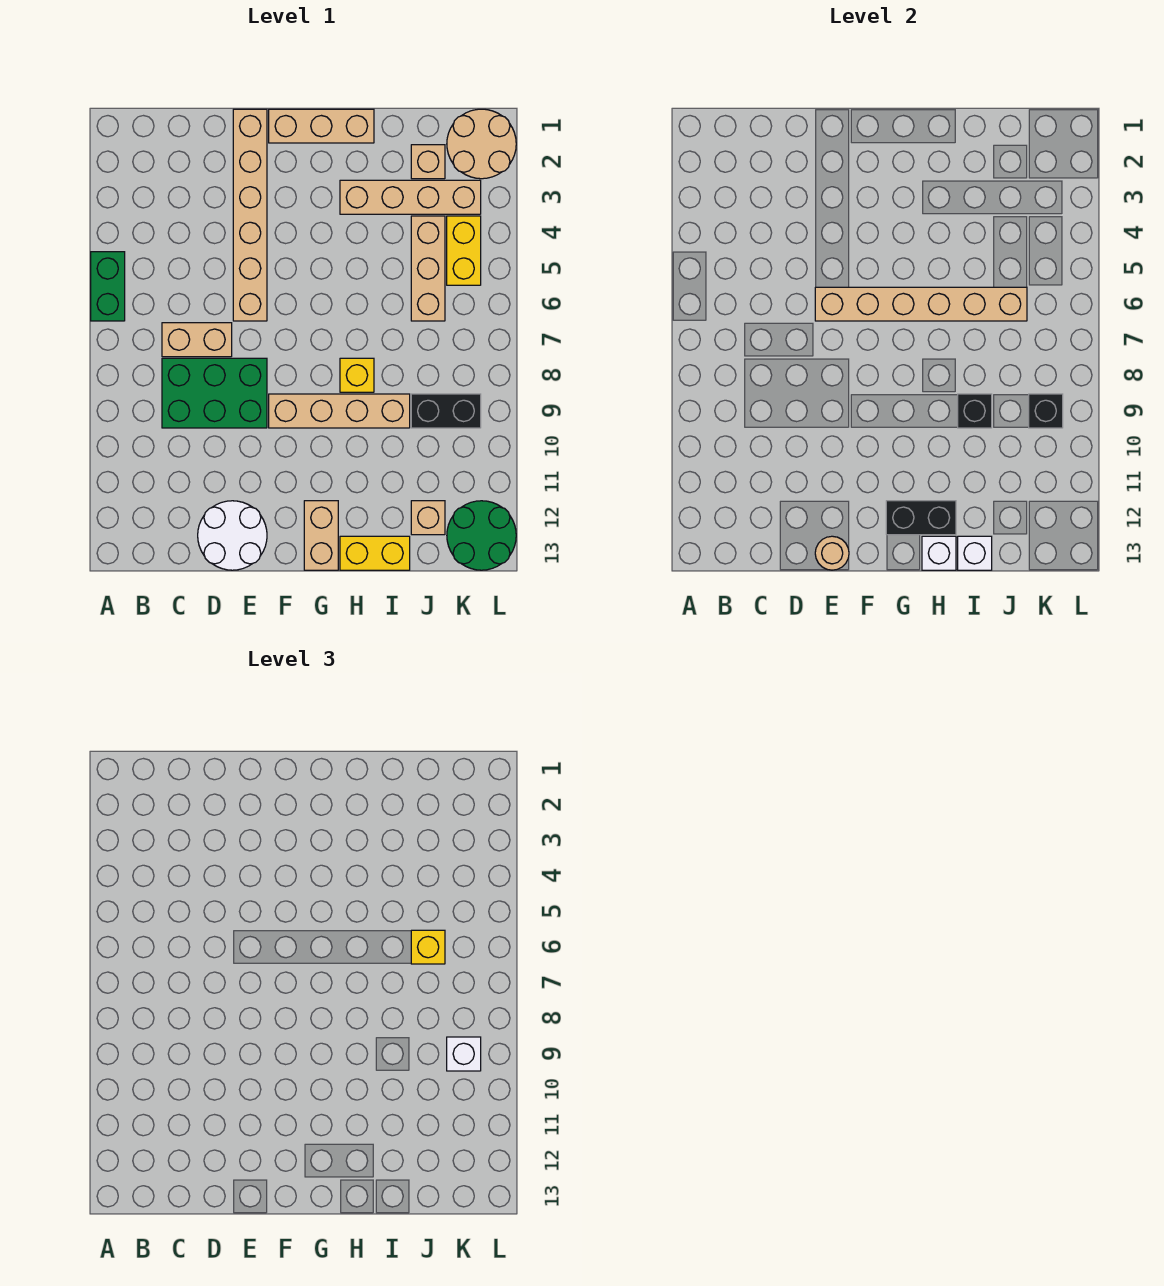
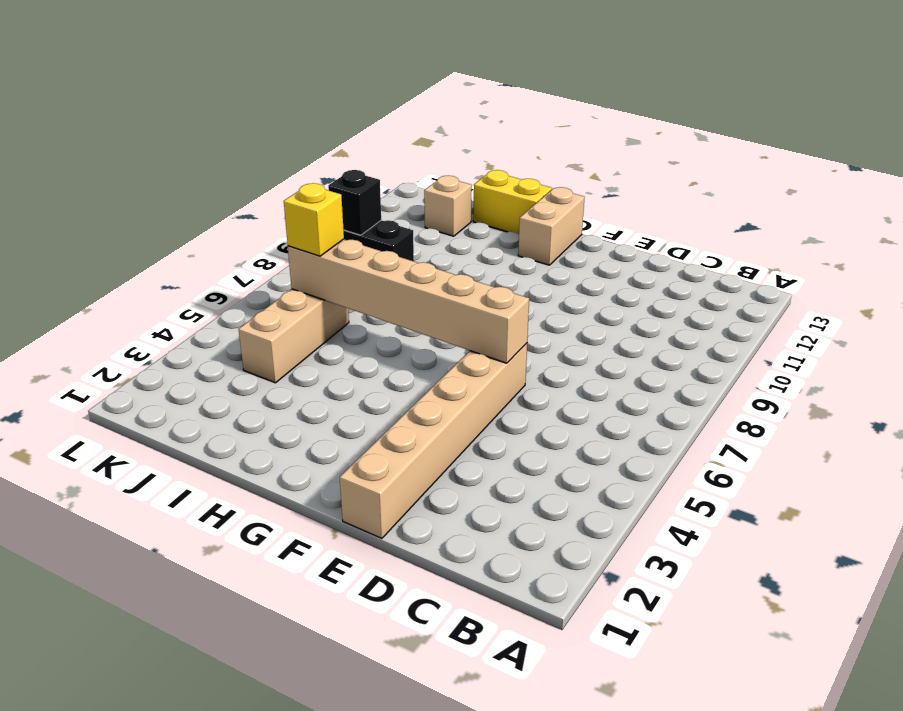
none -> green 1x2 brick [91,252,125,321]
none -> tan 1x2 brick [162,323,232,357]
none -> green 2x3 brick [162,358,267,428]

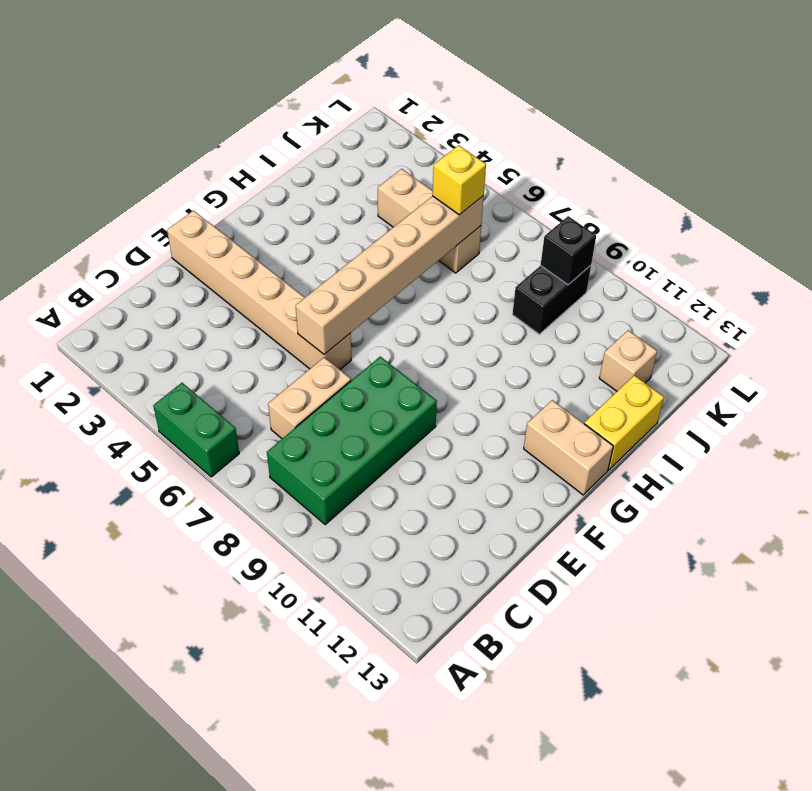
green 2x4 brick [267,357,437,524] -> green 2x3 brick [162,358,267,428]
none -> white 2x2 round brick [198,501,267,570]
none -> tan 1x3 brick [269,109,374,143]
none -> tan 1x4 brick [269,394,410,428]

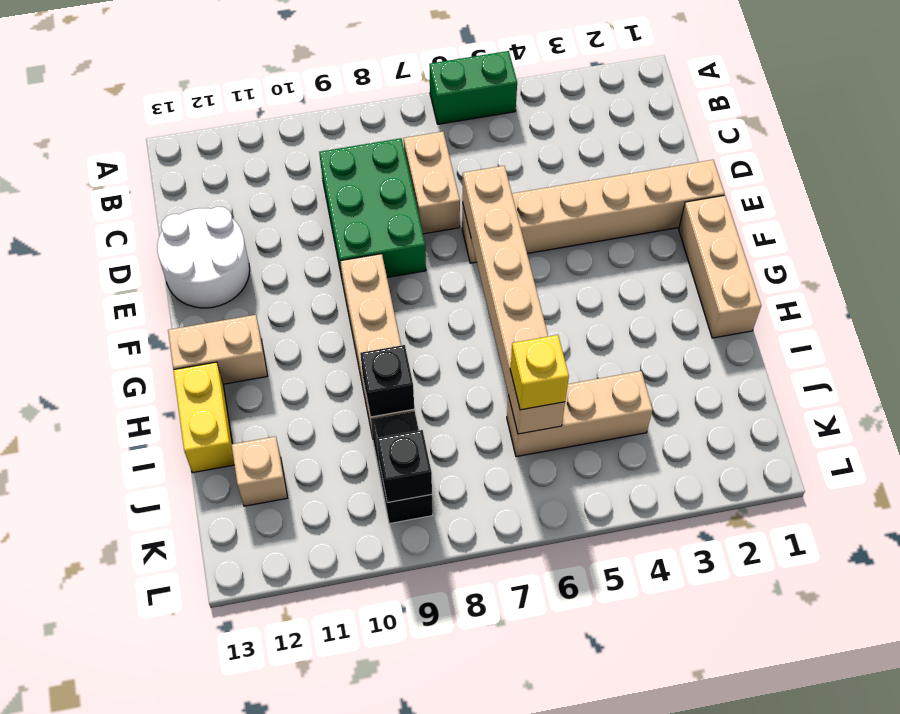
none -> tan 1x4 brick [340,180,481,214]
none -> yellow 1x1 brick [340,358,374,392]
none -> tan 1x1 brick [411,145,445,179]

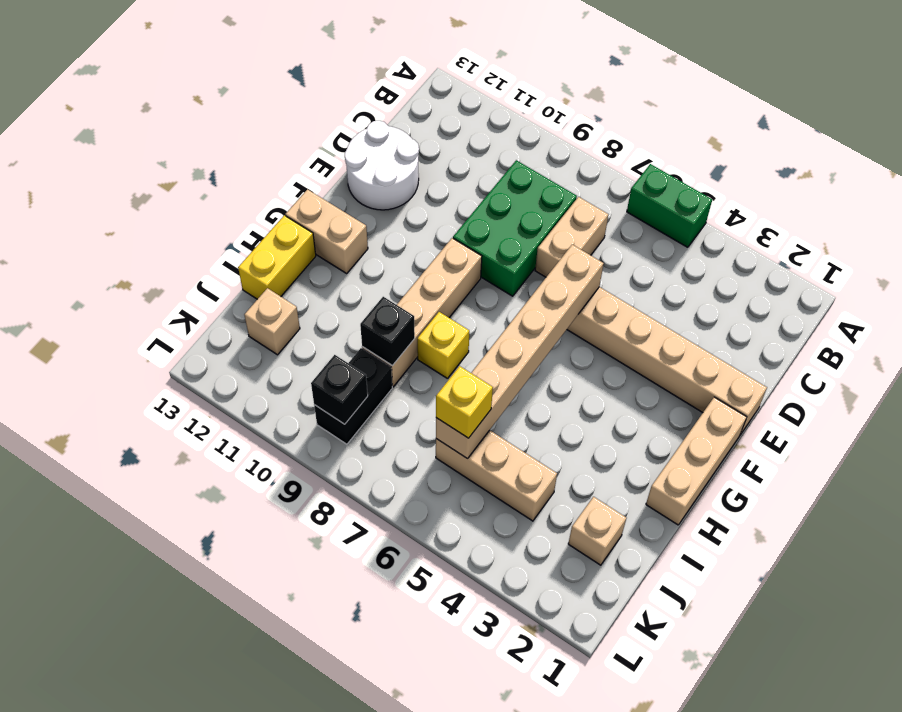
none -> tan 1x4 brick [340,180,481,214]
none -> tan 2x2 round brick [447,109,516,179]
none -> yellow 1x2 brick [447,216,481,285]

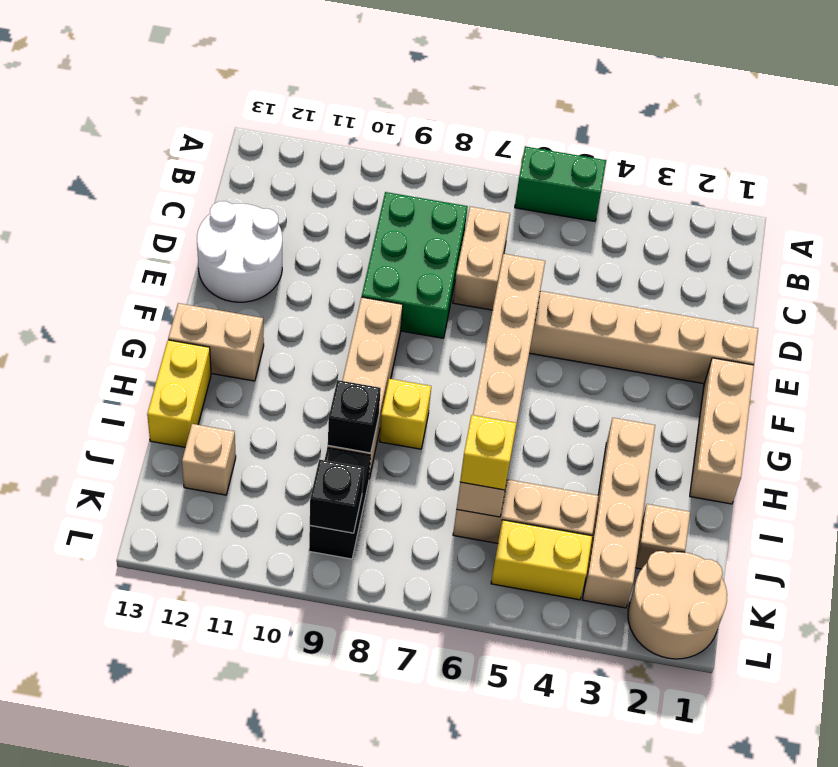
none -> green 2x2 round brick [447,501,516,570]
none -> tan 1x1 round brick [815,536,849,570]
none -> black 1x2 brick [886,501,956,535]

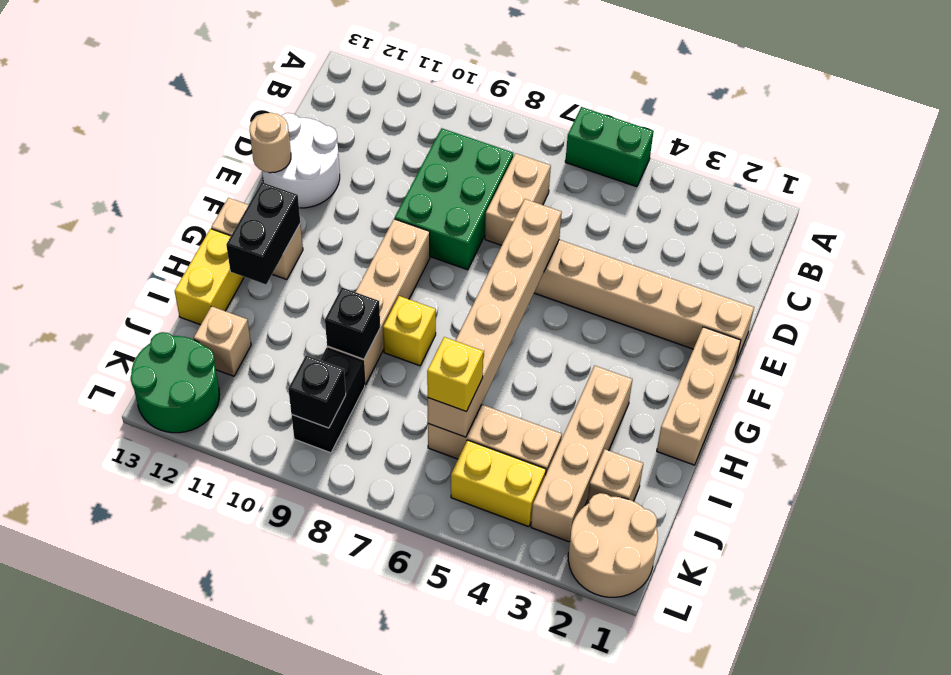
none -> white 1x1 brick [922,536,956,570]
none -> white 1x1 brick [958,536,992,570]
none -> white 1x1 brick [447,1037,481,1071]

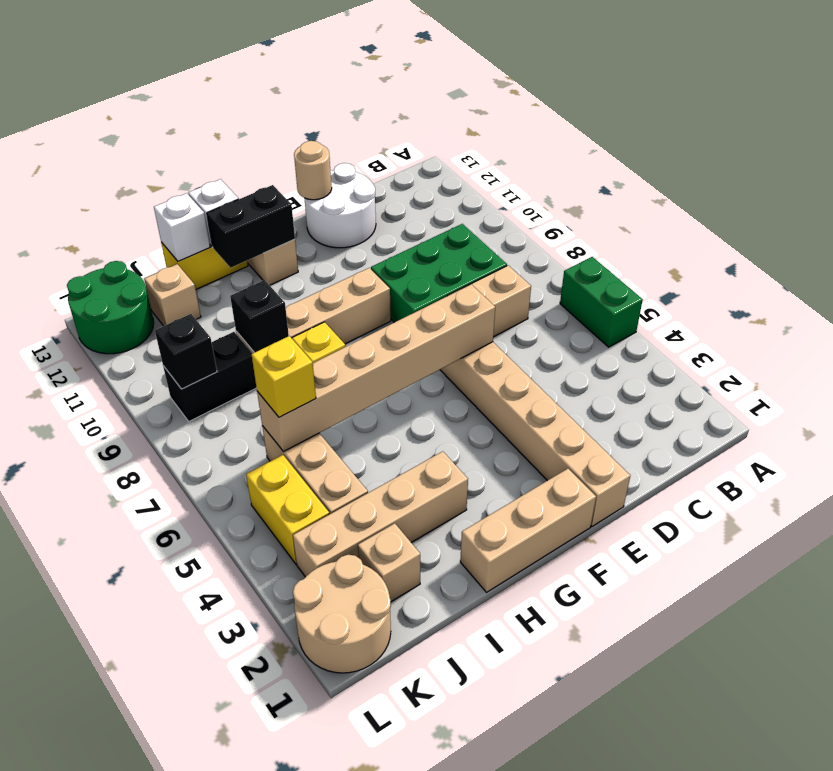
none -> white 1x1 brick [447,1037,481,1071]

